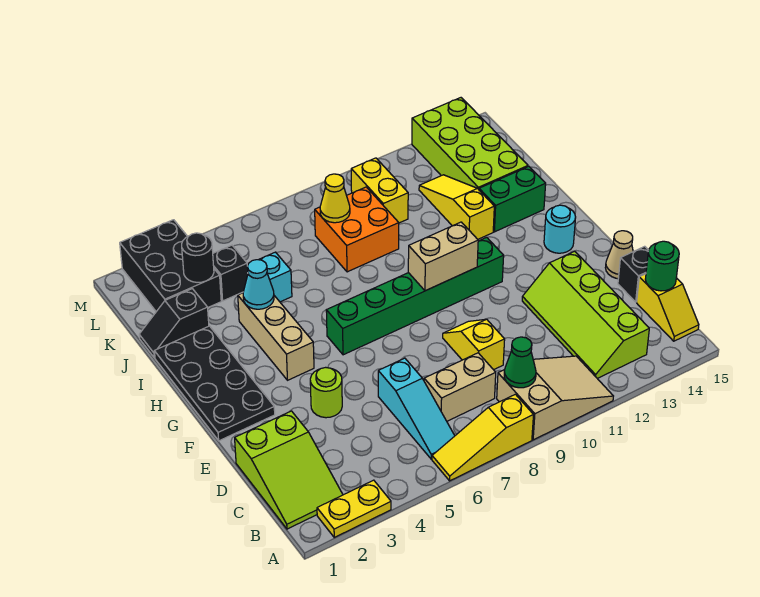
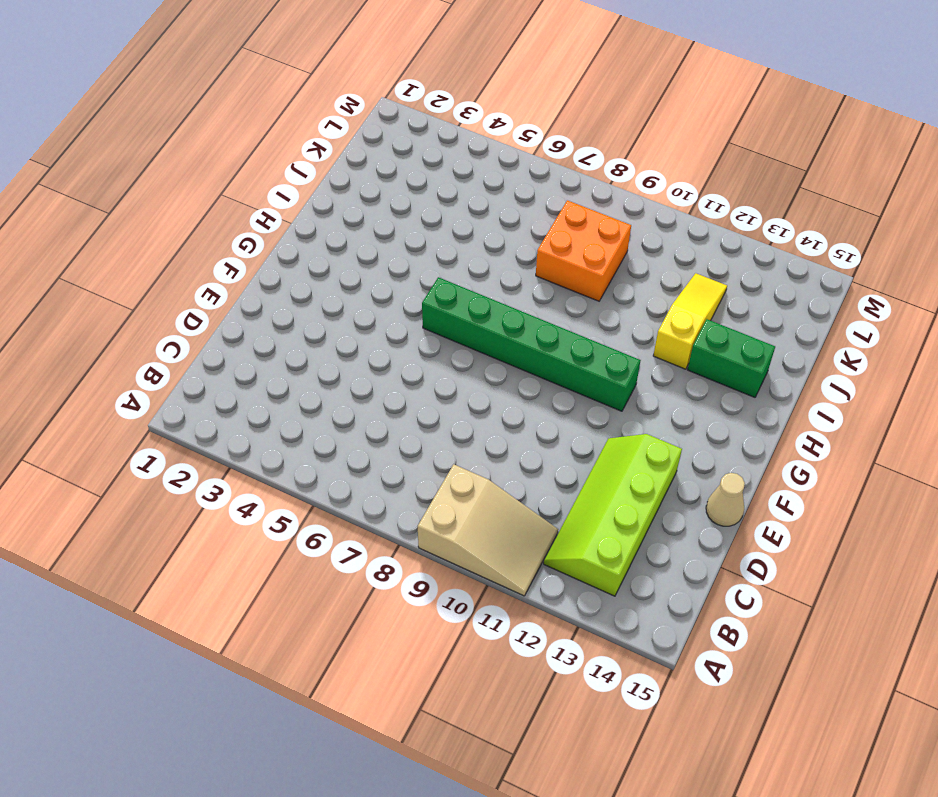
none -> yellow 1x2 plate [317,480,391,537]
none -> yellow 1x3 slope [432,394,533,481]
none -> lime 2x3 slope [235,411,343,529]
none -> cyan 1x3 slope [378,358,455,459]

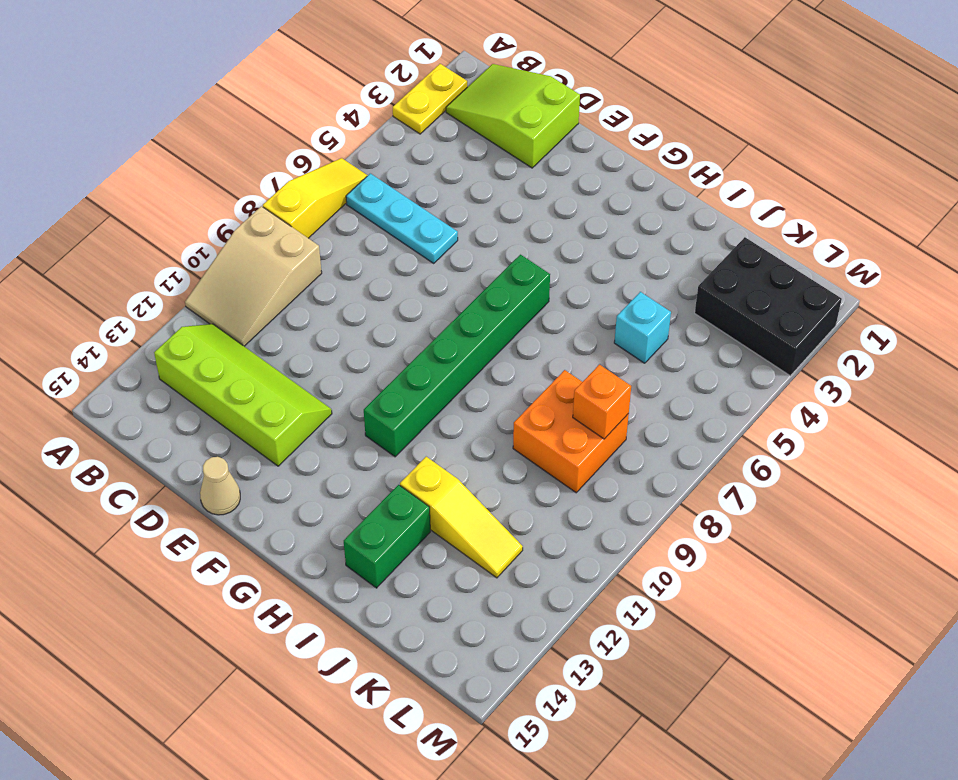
cyan 1x3 plate [346,173,458,263] -> cyan 1x3 slope [378,358,455,459]
orange 1x1 brick [573,365,631,439] -> yellow 1x1 cone [320,174,350,223]
none -> yellow 1x2 slope [637,274,699,341]
none -> tan 1x2 brick [424,353,496,421]
none -> yellow 1x2 slope [443,319,505,370]
none -> black 1x1 brick [618,246,649,302]

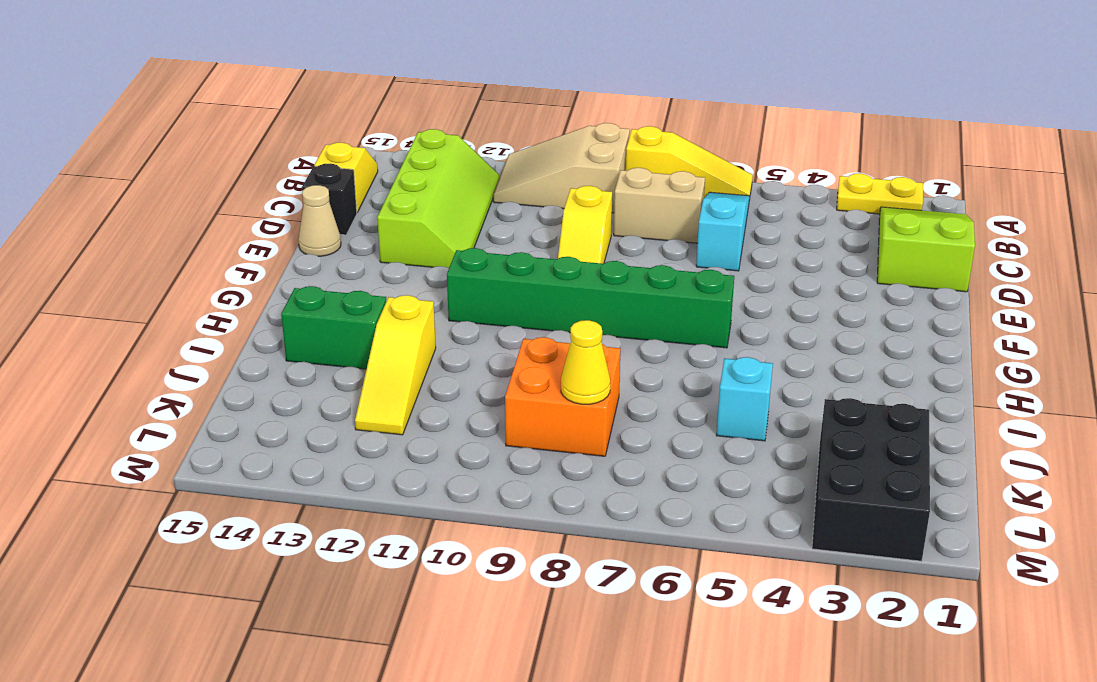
none -> lime 1x1 round brick [310,367,342,418]
none -> black 2x4 plate [154,326,275,441]
none -> tan 1x3 brick [238,293,314,380]
none -> cyan 1x1 round brick [544,205,576,253]

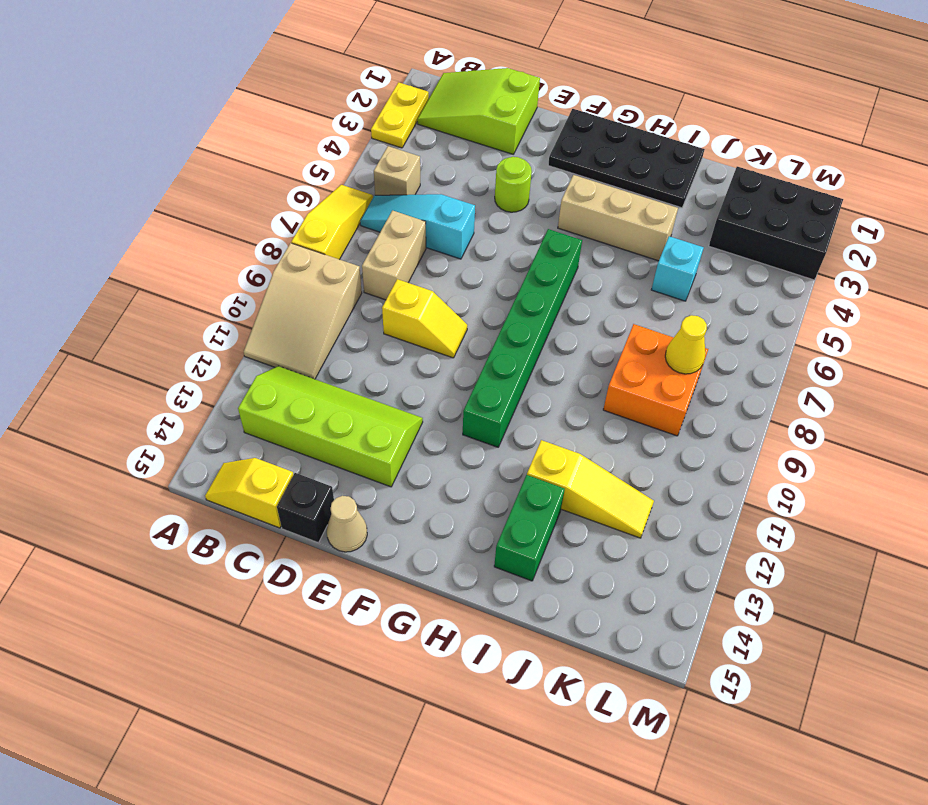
tan 1x1 brick [374,146,420,195] -> none
none -> cyan 1x1 round brick [544,205,576,253]
none -> black 1x2 slope [139,289,209,358]
none -> lime 2x4 brick [412,98,528,189]
none -> black 1x1 brick [213,245,248,301]

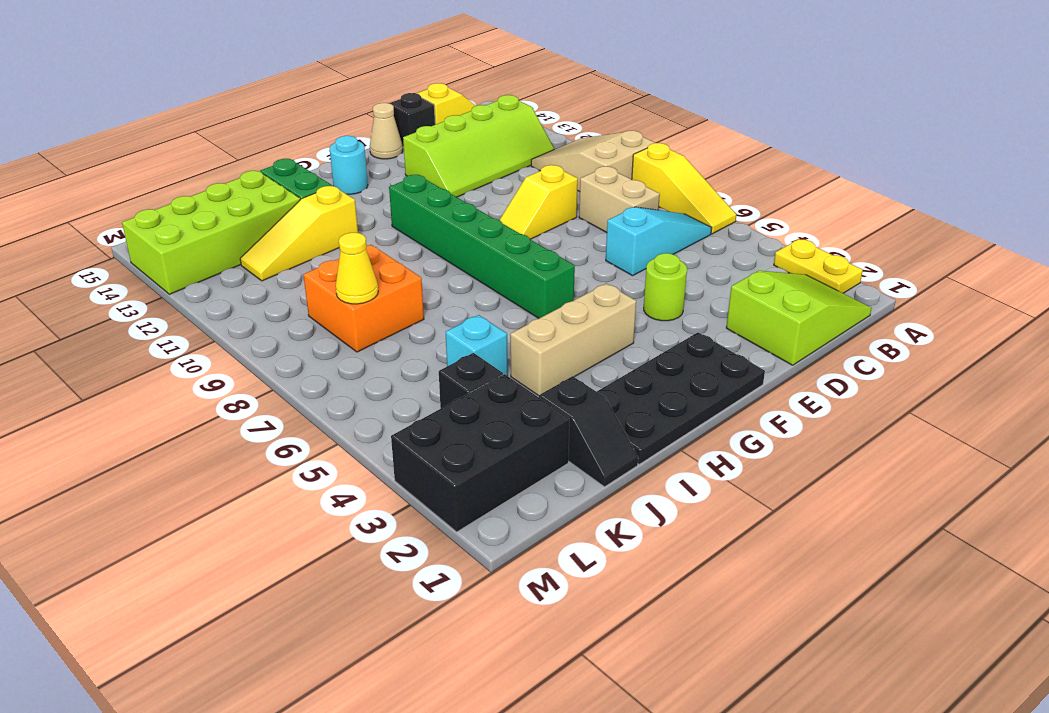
none -> yellow 1x2 brick [351,158,408,223]
none -> green 1x1 cone [504,337,536,388]
none -> green 1x1 round brick [645,241,679,291]
none -> tan 1x2 brick [408,222,478,291]

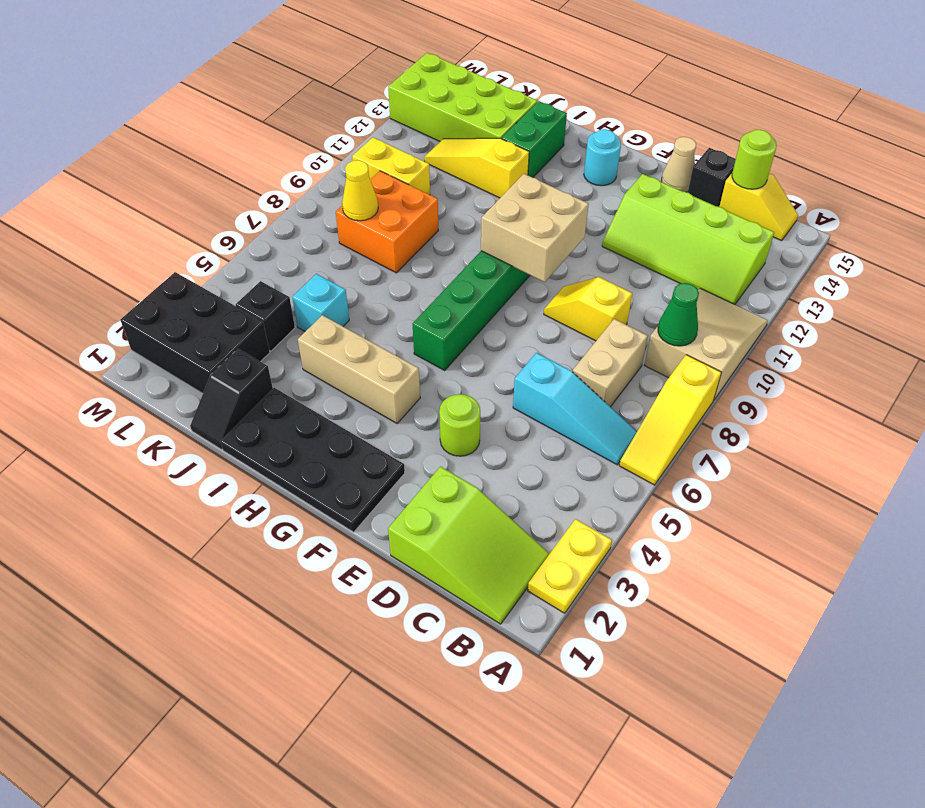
lime 1x1 round brick [732,130,777,189] -> green 1x1 round brick [645,241,679,291]
tan 2x2 brick [481,174,589,282] -> tan 1x2 brick [408,222,478,291]
none -> cyan 1x1 cone [243,260,274,309]
none -> black 1x1 round brick [182,233,214,282]

